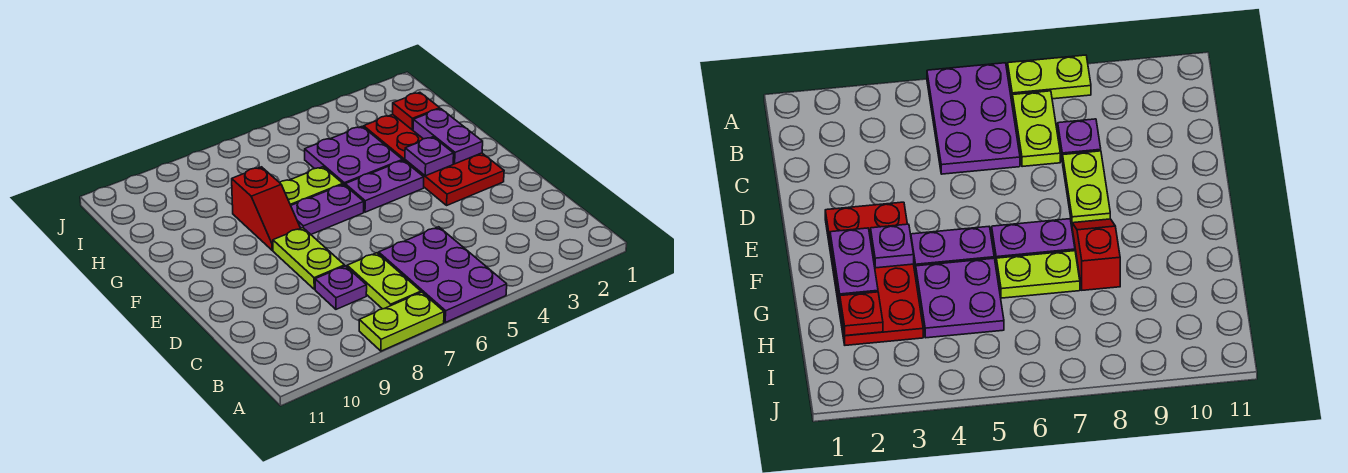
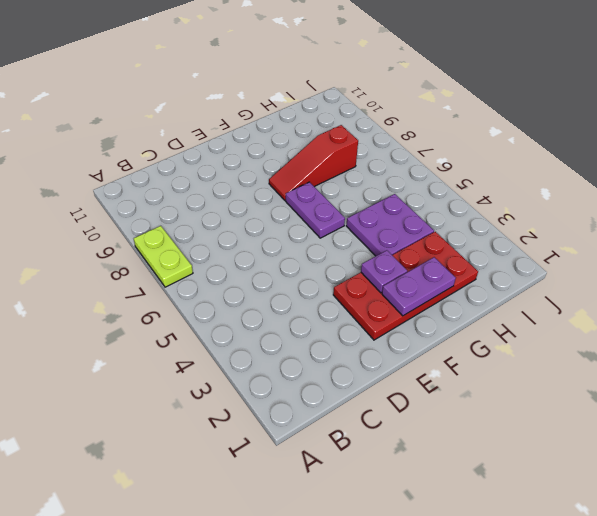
red 1x3 slope [269,125,358,200] -> red 1x2 slope [232,167,300,250]
none -> purple 2x3 plate [379,227,507,322]
none -> lime 1x2 plate [347,253,421,309]
none -> purple 1x1 plate [315,266,367,309]

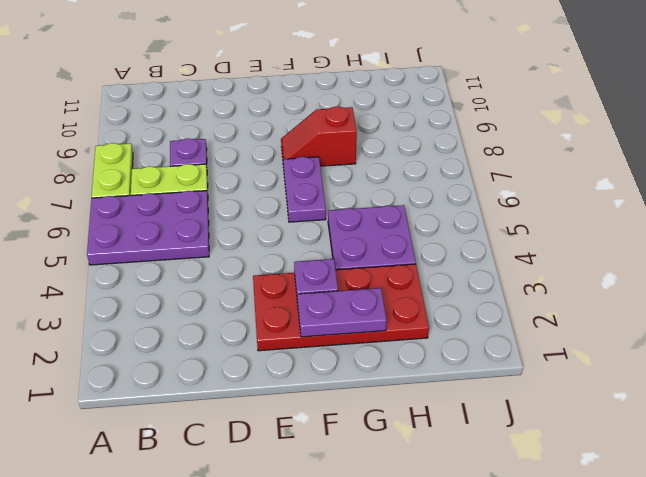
none -> lime 1x2 plate [273,228,345,289]
none -> purple 1x2 plate [345,160,424,212]
none -> lime 1x2 plate [280,167,343,205]

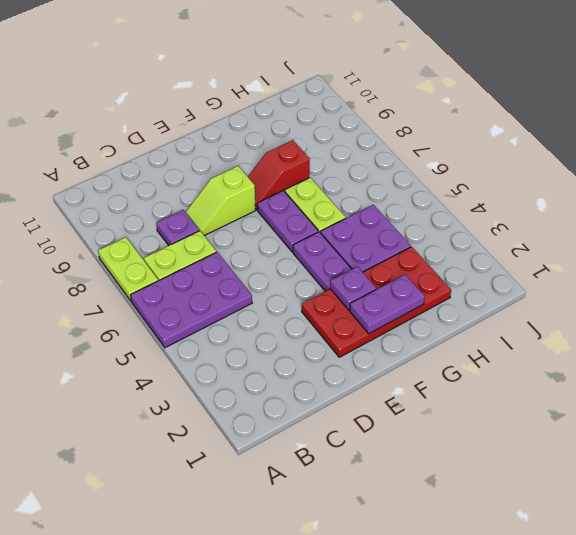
lime 1x2 slope [186,166,255,236] -> lime 1x2 plate [273,228,345,289]
none -> red 1x1 plate [393,92,440,130]

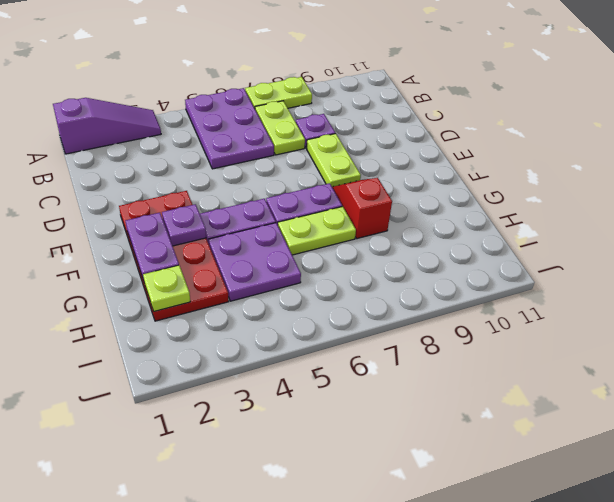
purple 1x3 slope [53,98,161,154] -> none
lime 1x1 plate [143,265,190,311] -> red 1x1 plate [393,92,440,130]

